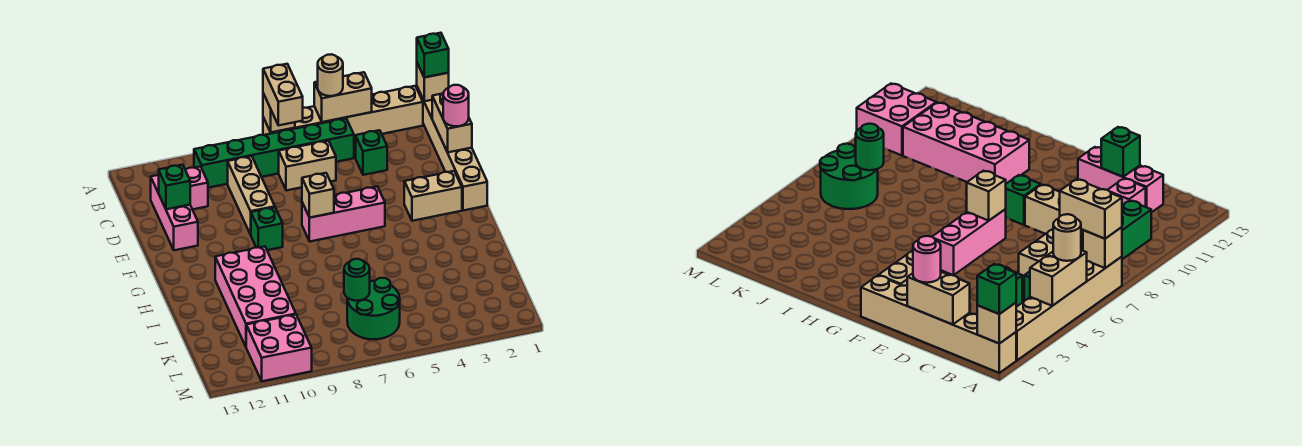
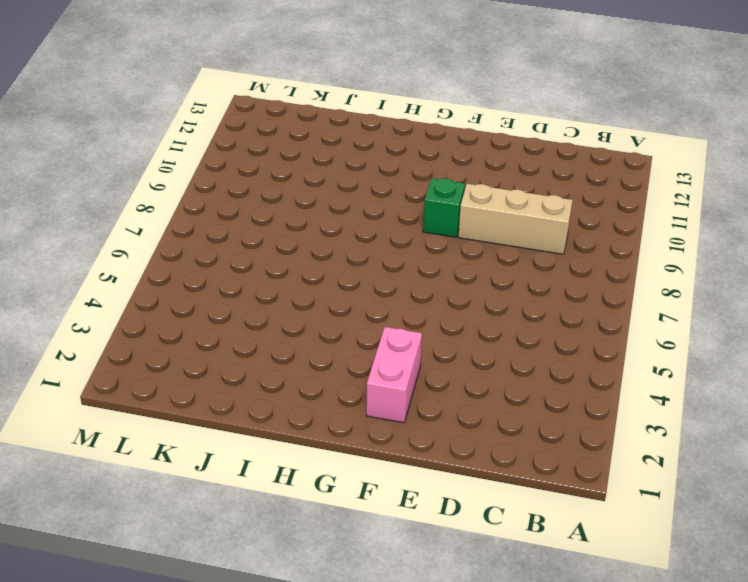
pink 1x2 brick [366,327,422,423] -> tan 1x2 brick [404,171,462,221]
none -> tan 1x6 brick [417,87,487,211]
none -> tan 1x6 brick [263,86,423,140]
none -> green 1x6 brick [194,119,354,188]

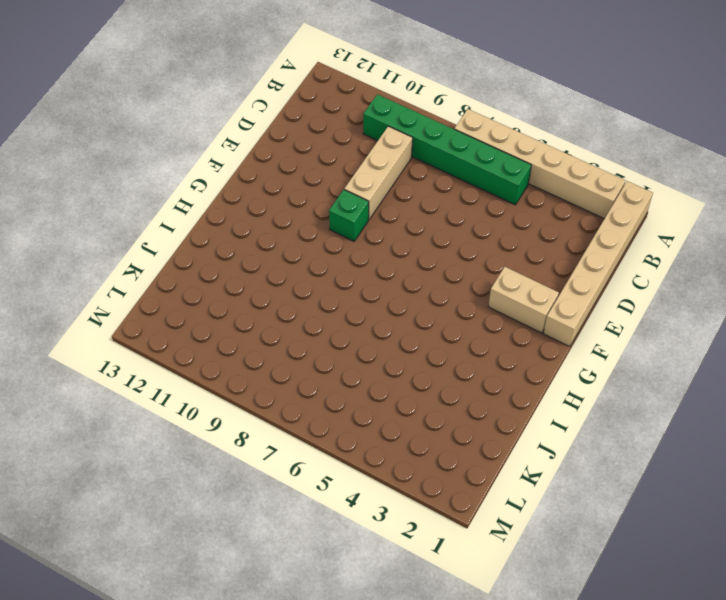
none -> green 1x1 brick [356,130,387,175]
none -> tan 1x2 brick [279,141,336,191]
none -> pink 1x1 brick [186,167,208,209]

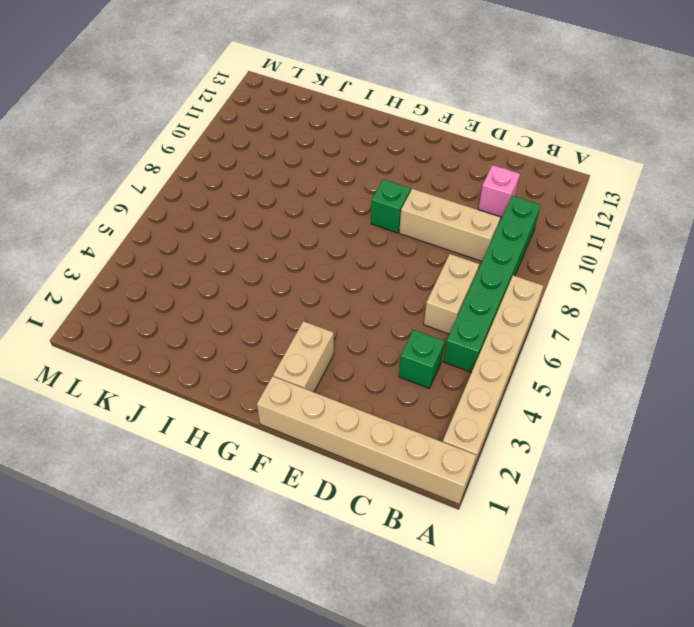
none -> pink 1x3 brick [151,175,198,250]
none -> pink 1x3 brick [302,187,385,241]
none -> pink 2x4 brick [215,246,296,346]

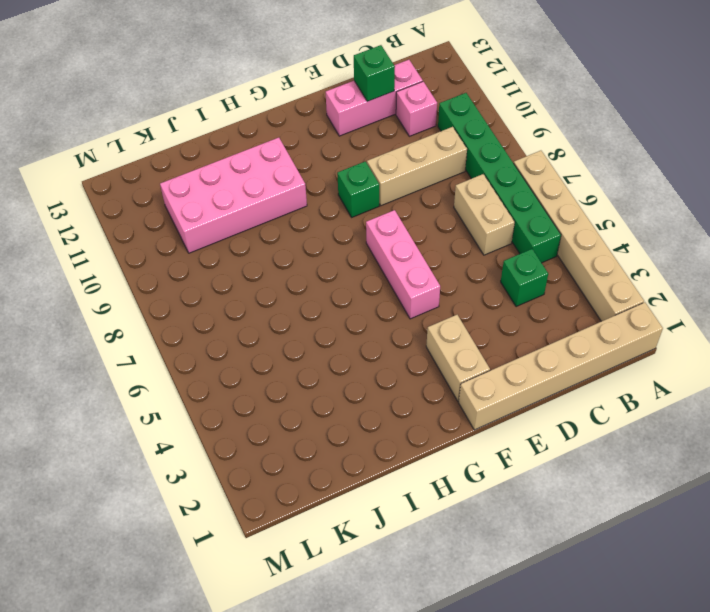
none -> green 2x2 round brick [347,278,400,339]
none -> pink 2x2 brick [246,315,312,381]
none -> tan 1x1 brick [417,63,449,101]

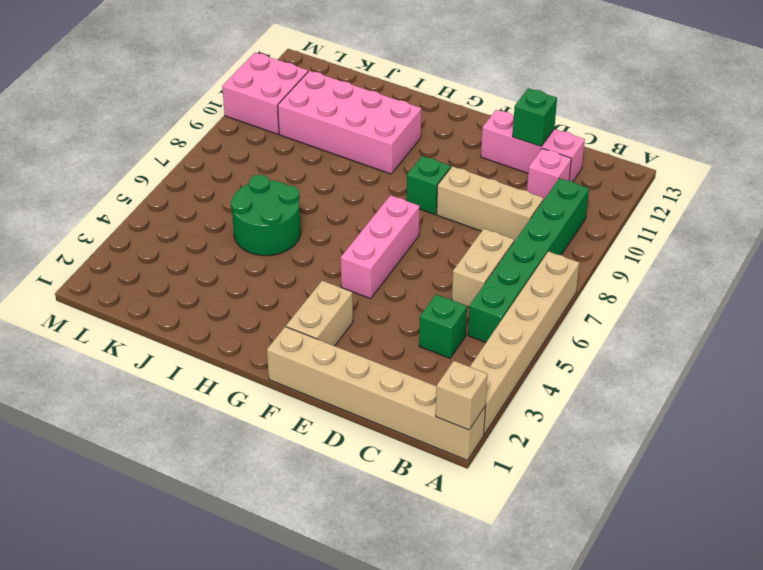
green 2x2 round brick [231,175,301,256] -> green 2x2 round brick moved to [347,278,400,339]
none -> tan 1x2 brick [314,72,372,122]
none -> tan 1x1 brick [263,93,295,132]
none -> tan 1x2 brick [432,93,472,152]

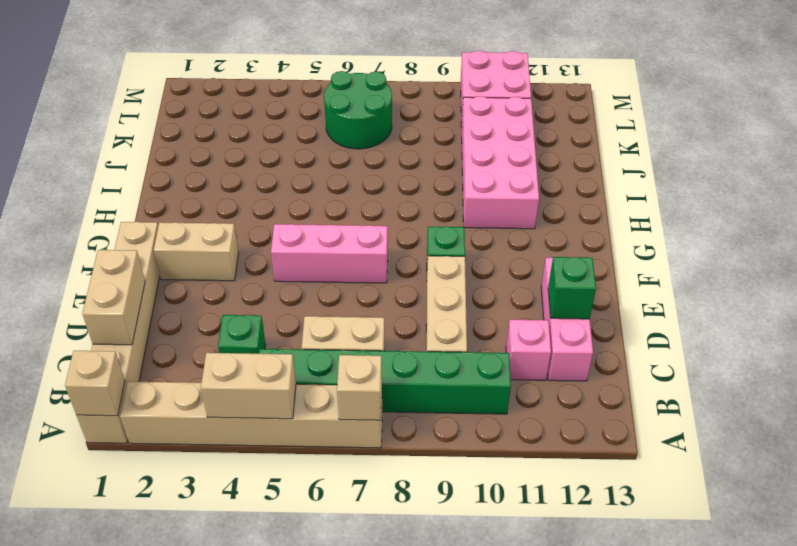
none -> tan 1x1 brick [302,173,334,218]
none -> green 1x1 round brick [344,259,370,301]
none -> green 1x1 brick [417,33,449,77]

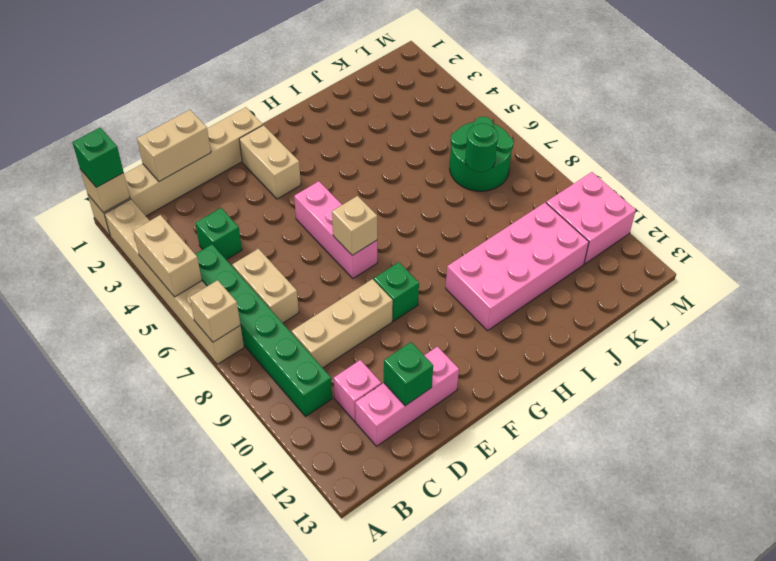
none -> tan 1x1 round brick [318,54,343,96]
none -> tan 1x2 brick [263,64,303,125]
none -> pink 1x1 round brick [443,85,469,126]

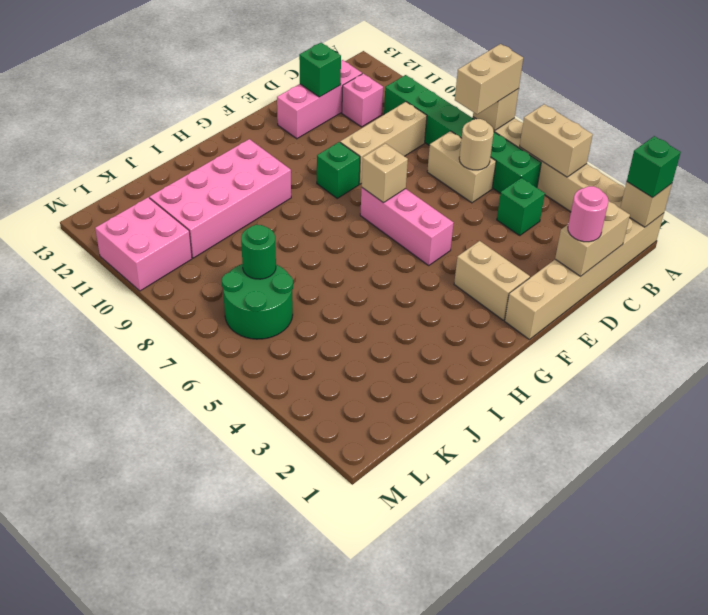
tan 1x1 round brick [459,119,494,170] -> tan 1x1 round brick moved to [318,54,343,96]

